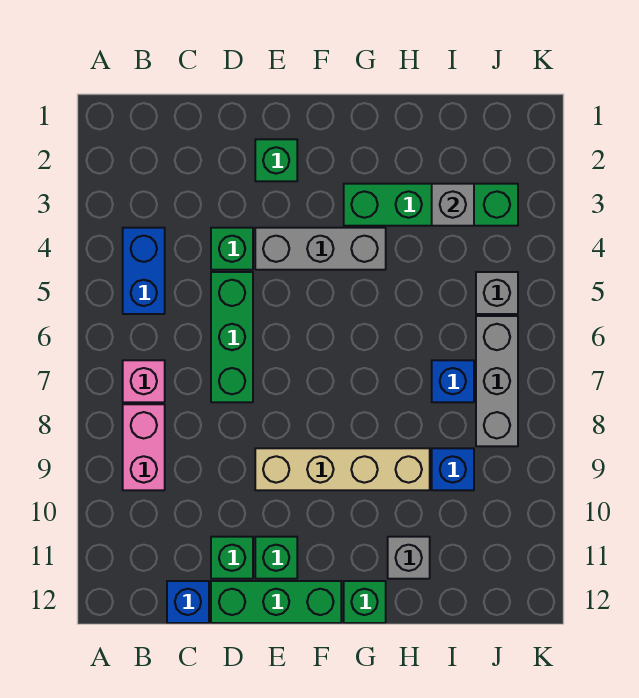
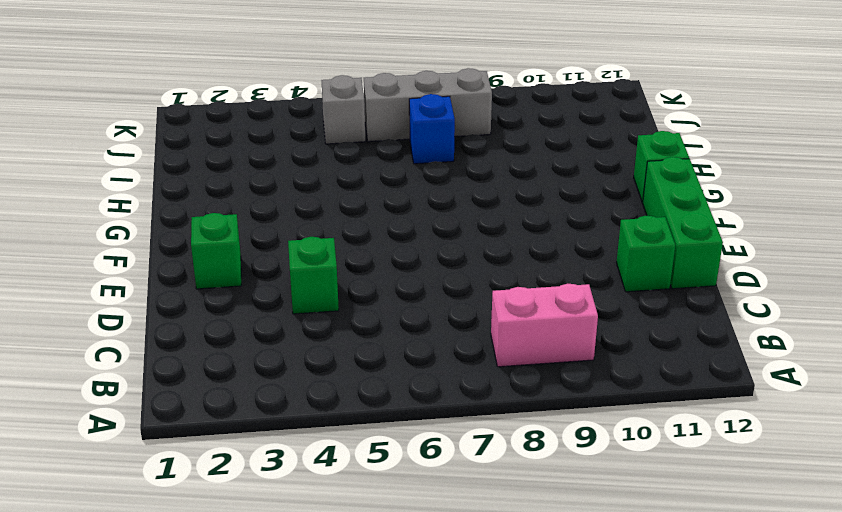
none -> blue 1x2 brick [123,228,165,314]
none -> pink 1x1 brick [123,360,165,402]
none -> blue 1x1 brick [167,581,209,623]

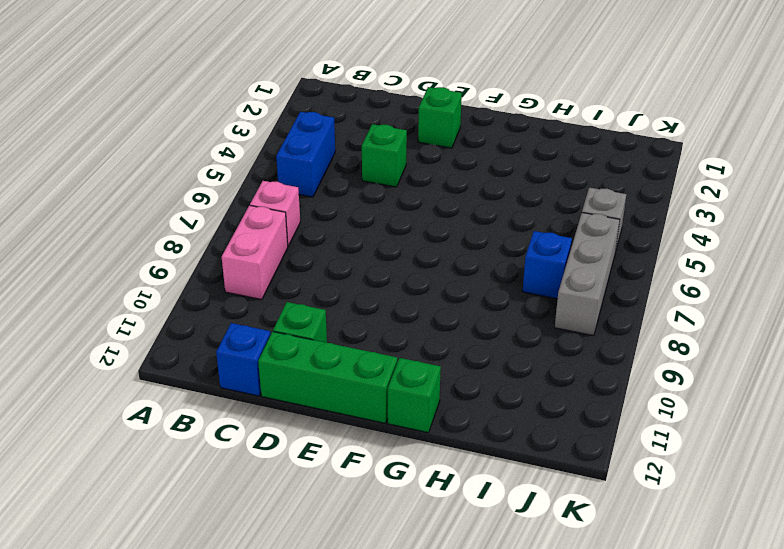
none -> green 1x3 brick [211,272,253,402]
none -> grey 1x3 brick [255,228,386,270]
none -> tan 1x4 brick [255,448,430,490]

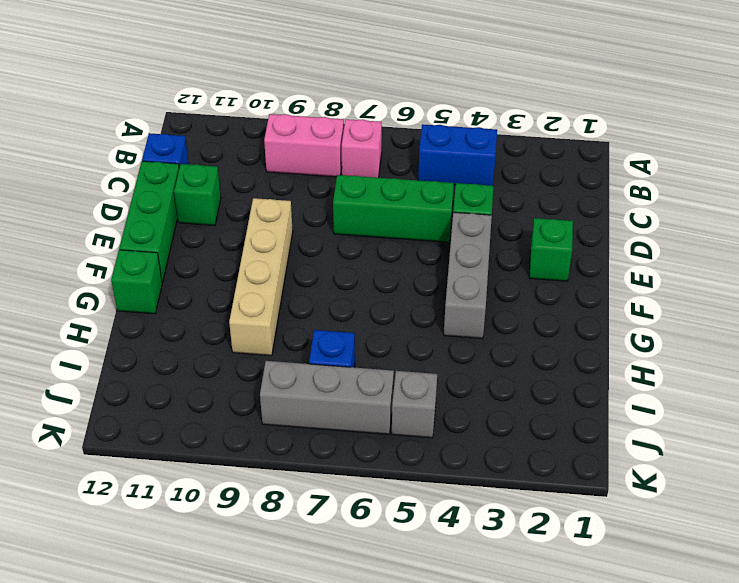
none -> green 1x1 brick [255,537,297,579]
none -> green 1x4 brick [344,184,518,226]
none -> grey 1x1 brick [388,537,430,579]

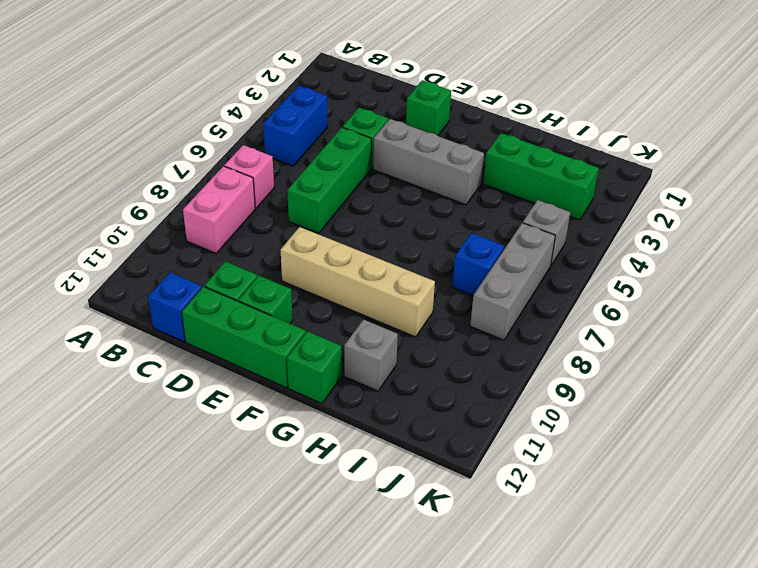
green 1x3 brick [483,133,599,220] -> green 1x4 brick [344,184,518,226]
none -> blue 1x1 brick [432,448,474,490]
none -> grey 1x1 brick [432,184,474,226]

